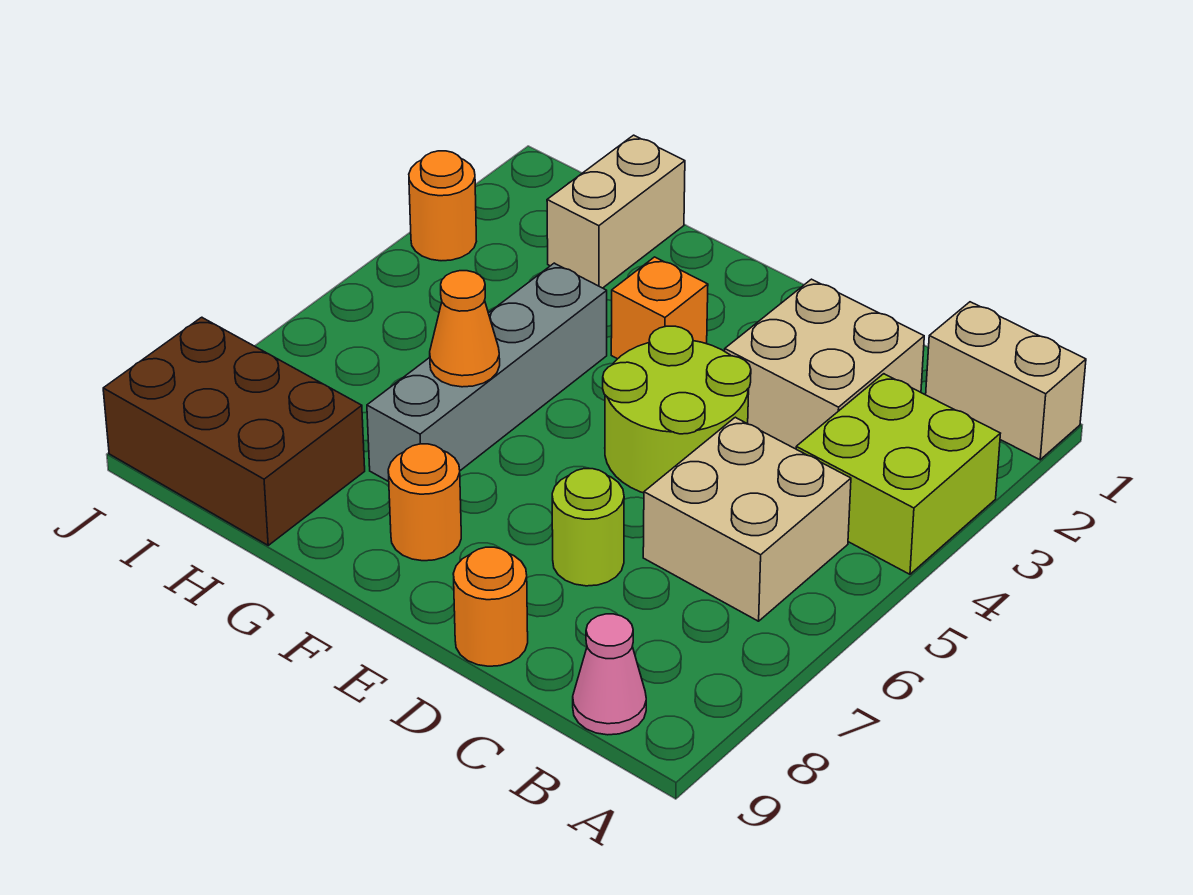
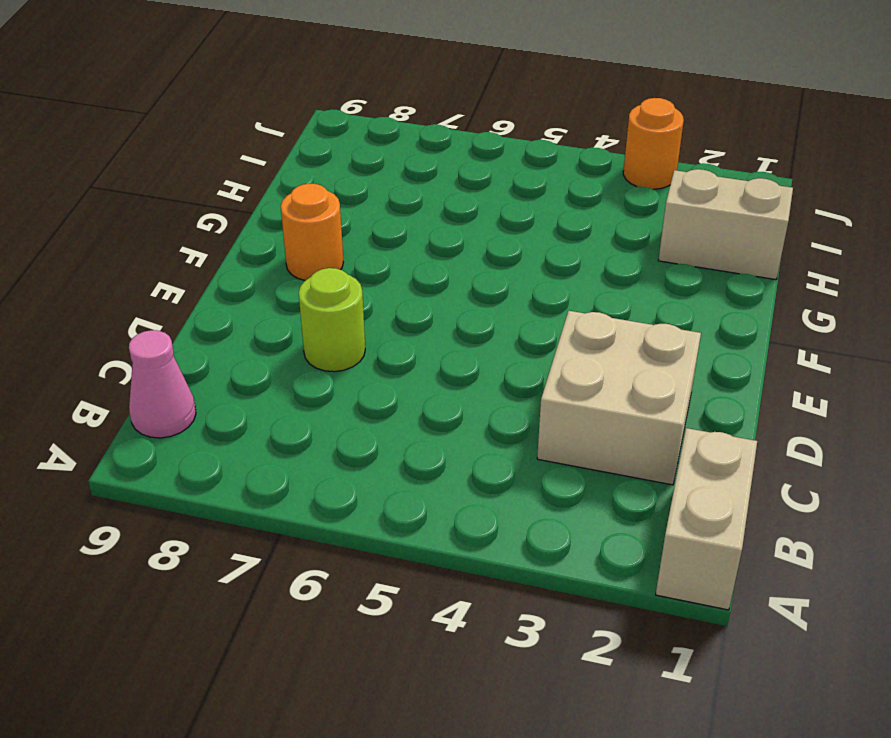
none -> lime 2x2 brick [796,374,1001,574]
none -> tan 2x2 brick [643,417,851,621]
none -> lime 2x2 round brick [603,326,751,493]

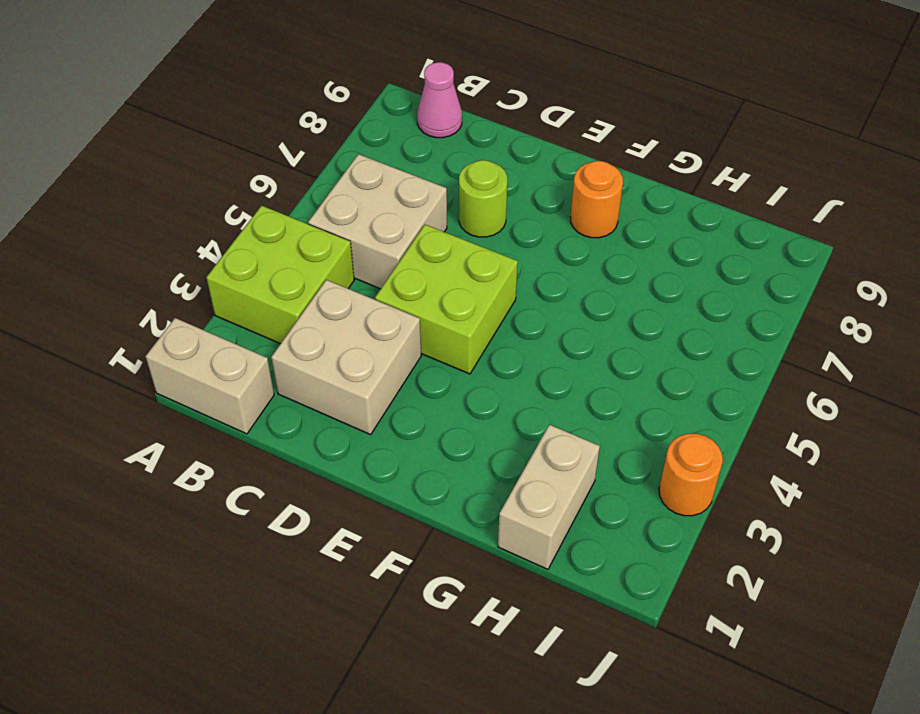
lime 2x2 brick [375,225,518,374] -> lime 2x2 round brick [603,326,751,493]
none -> orange 1x1 round brick [453,547,528,666]
none -> orange 1x1 brick [611,257,708,359]
none -> grey 1x4 brick [367,263,607,481]

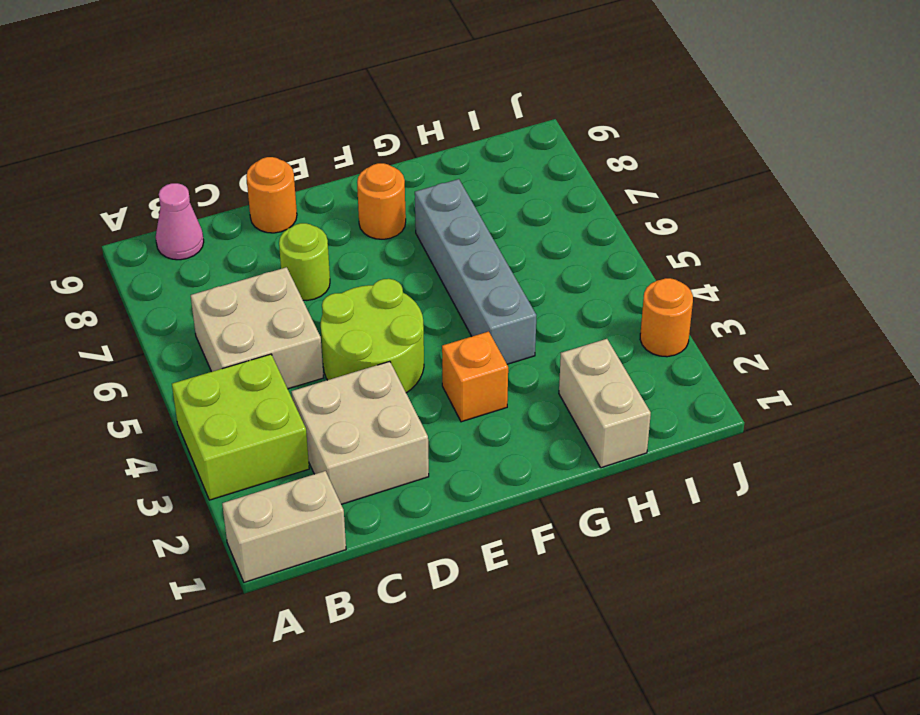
none -> brown 2x3 brick [103,317,365,545]
none -> orange 1x1 cone [430,271,500,387]

